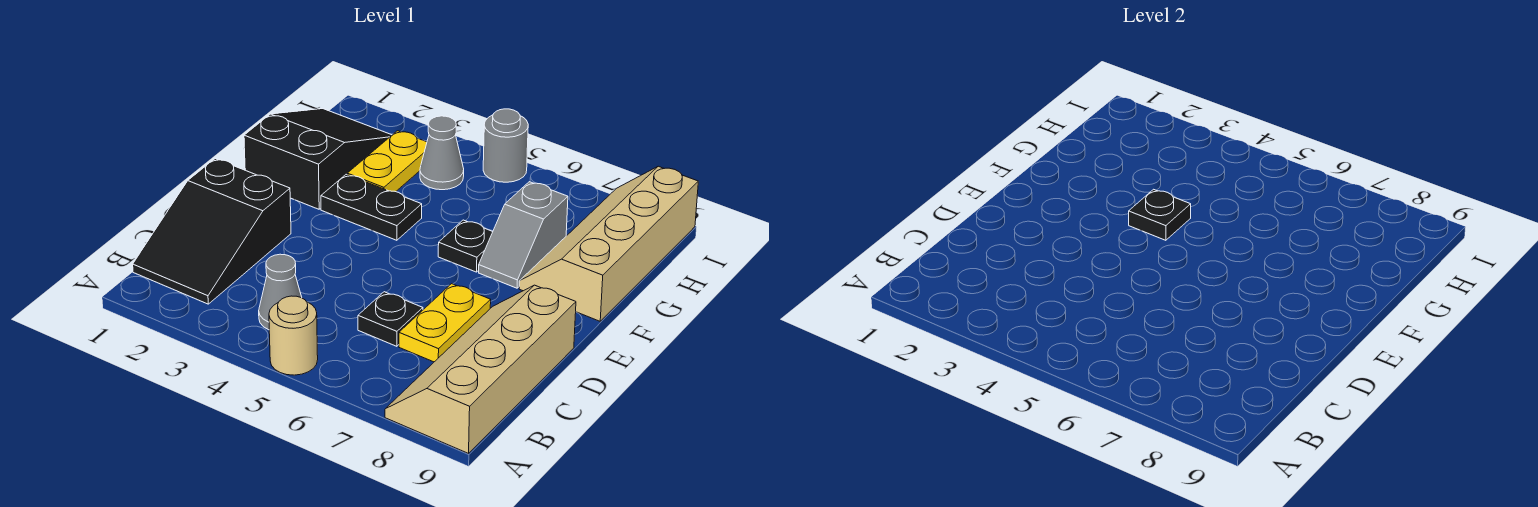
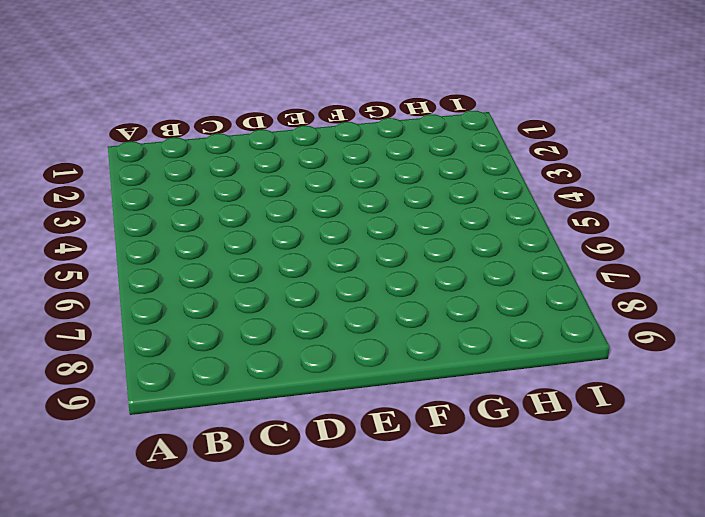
none -> tan 1x1 round brick [269,296,318,375]
none -> tan 2x4 slope [385,285,576,453]
none -> black 2x3 slope [133,159,291,304]

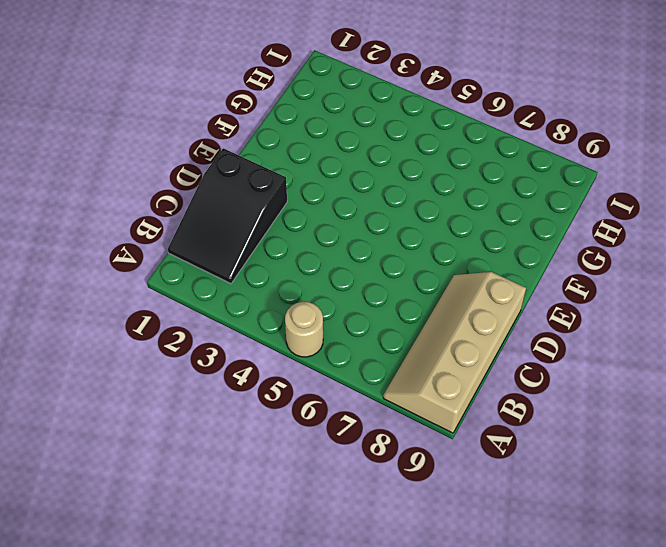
none -> grey 1x1 cone [259,254,302,330]
none -> black 1x1 plate [358,292,423,346]
none -> yellow 1x2 plate [399,284,491,362]

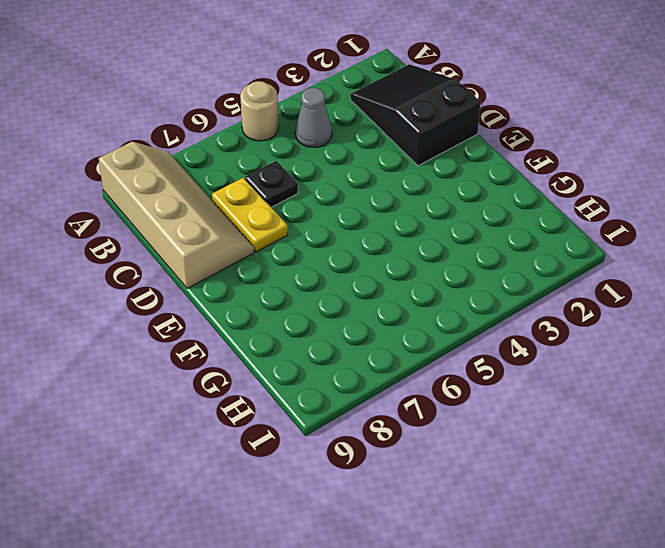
none -> black 2x3 slope [244,109,392,209]
none -> black 1x2 plate [321,174,422,240]
none -> black 1x1 plate [438,220,493,272]

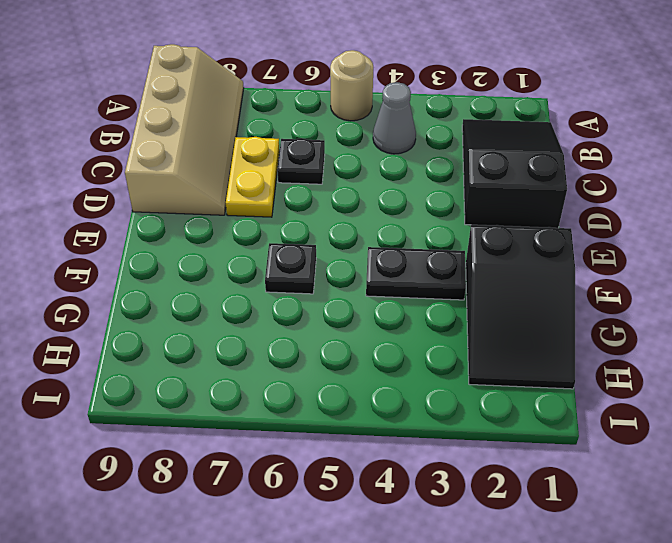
none -> grey 1x2 slope [479,182,568,288]
none -> tan 2x4 slope [519,166,698,321]
none -> yellow 1x2 plate [347,131,427,192]

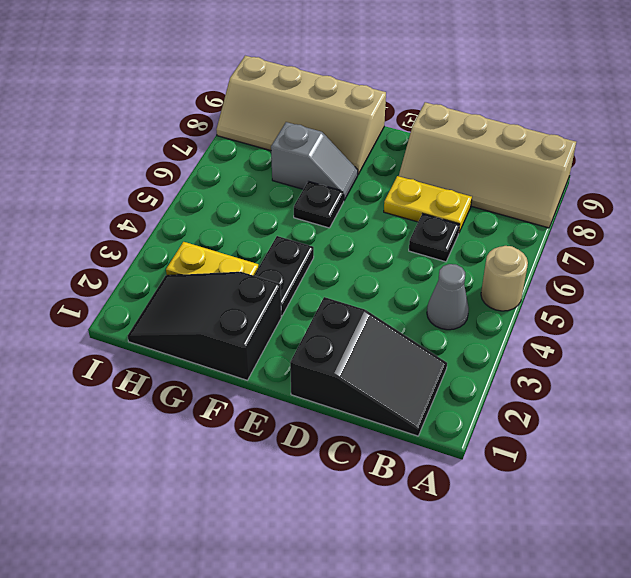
none -> grey 1x1 cone [420,116,464,190]
none -> grey 1x1 round brick [483,109,528,182]
none -> black 1x1 plate [1129,189,1191,240]

